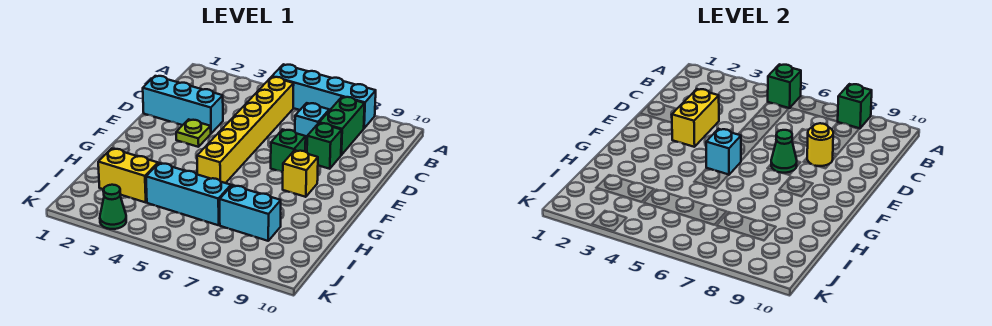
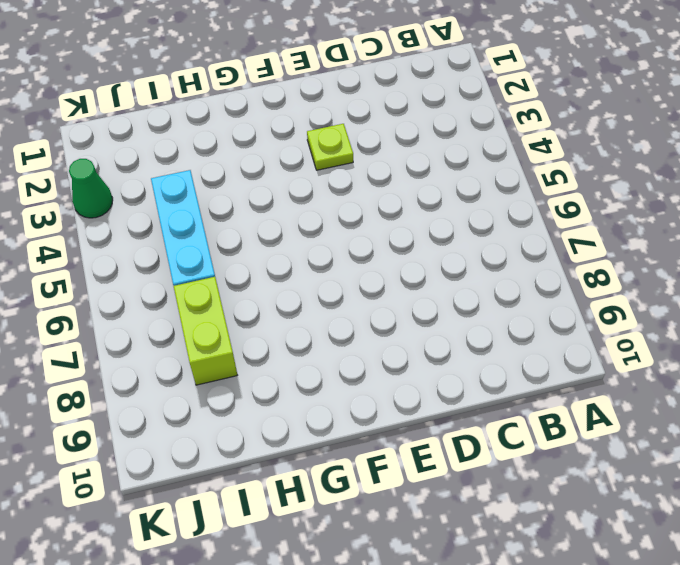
lime 1x2 brick [174,277,237,385] -> cyan 1x2 brick [220,185,281,241]
none -> cyan 1x4 brick [272,64,376,128]
none -> yellow 1x6 brick [197,77,294,183]
none -> green 1x2 brick [319,97,365,155]

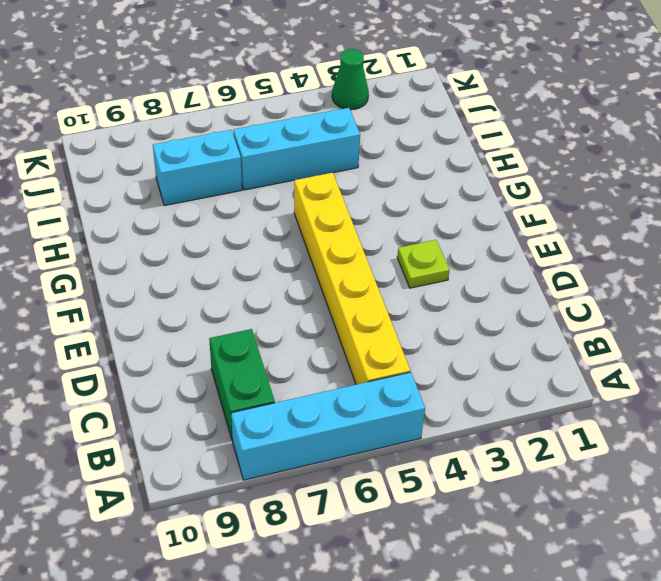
none -> cyan 1x1 brick [295,103,329,145]
none -> cyan 1x3 brick [143,76,223,133]
none -> green 1x1 brick [307,123,342,169]

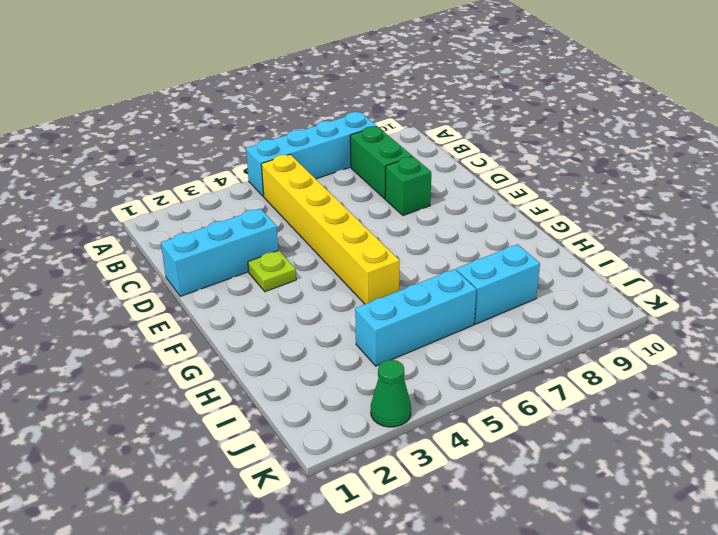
none -> cyan 1x1 brick [295,103,329,145]
none -> green 1x1 brick [271,129,306,172]
none -> yellow 1x1 brick [283,150,318,197]

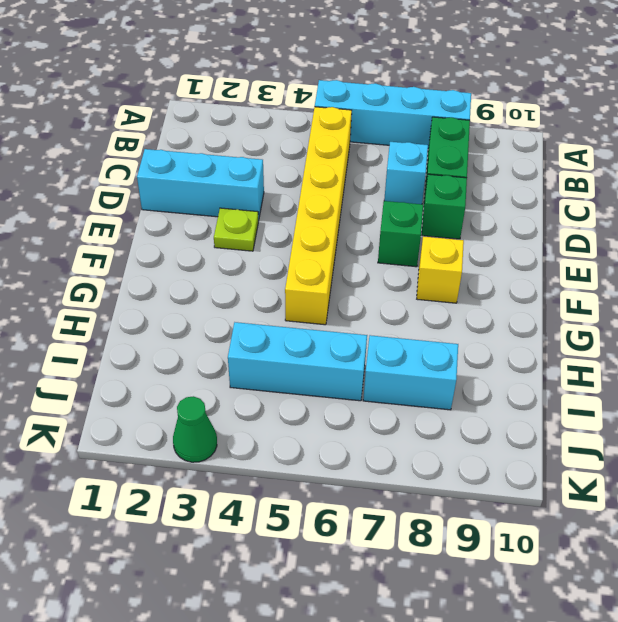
none -> yellow 1x2 brick [98,148,158,202]
none -> green 1x1 brick [768,64,801,108]
none -> green 1x1 brick [838,84,872,128]

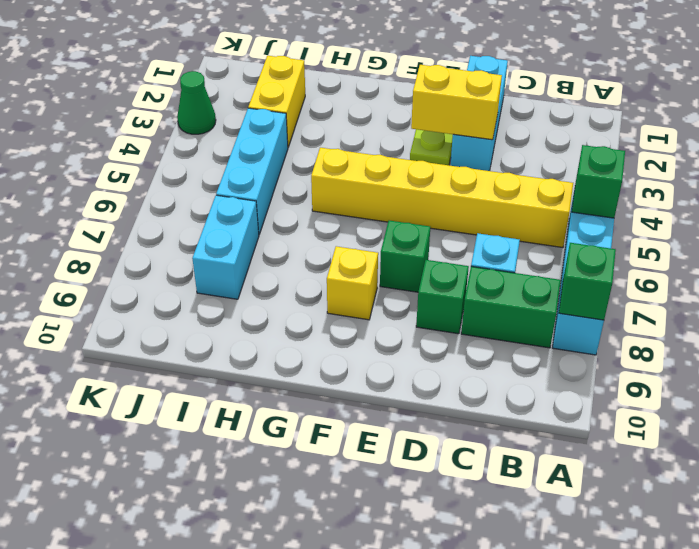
none -> yellow 1x1 round brick [807,123,833,166]
none -> green 1x1 cone [771,130,797,173]
none -> cyan 1x1 brick [706,129,741,175]

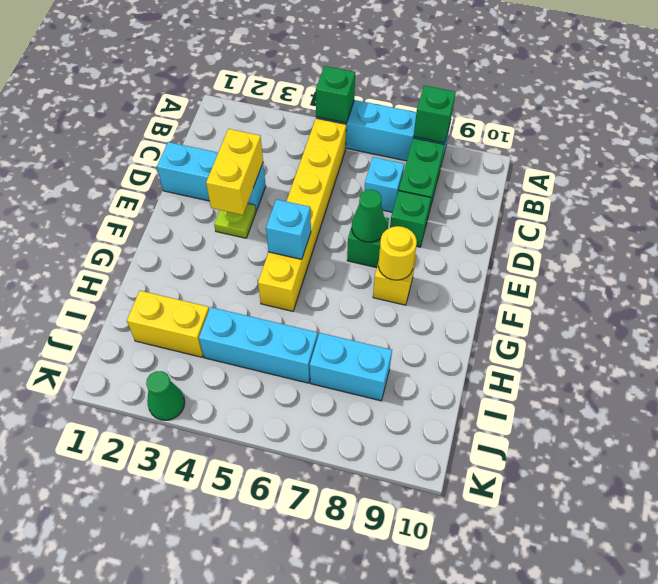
yellow 1x1 round brick [378,226,417,280] -> yellow 1x1 round brick moved to [807,123,833,166]

